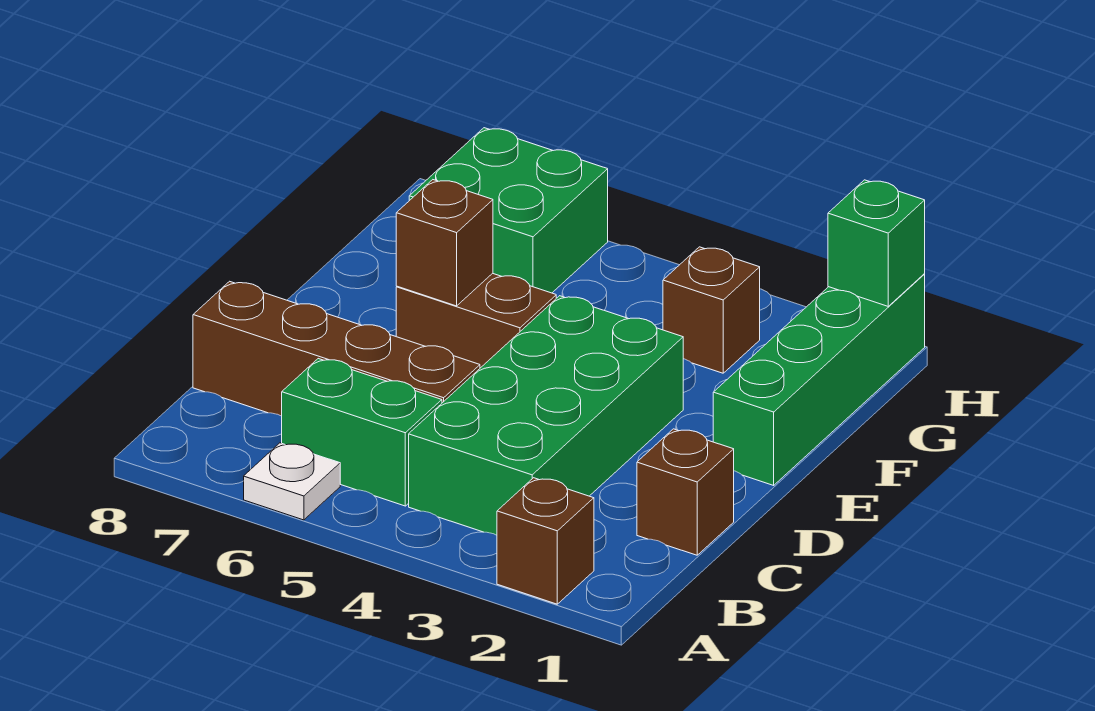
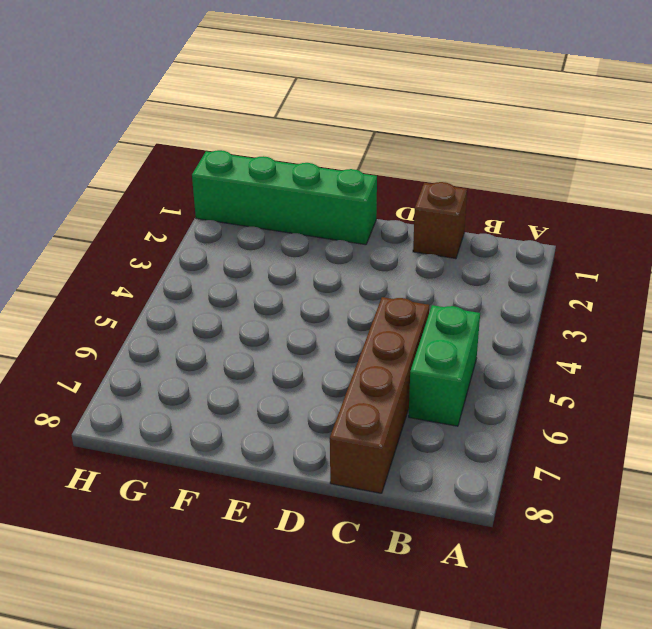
none -> brown 1x1 brick [497,478,594,604]
none -> white 1x1 plate [244,443,340,520]
none -> green 2x4 brick [409,296,683,535]

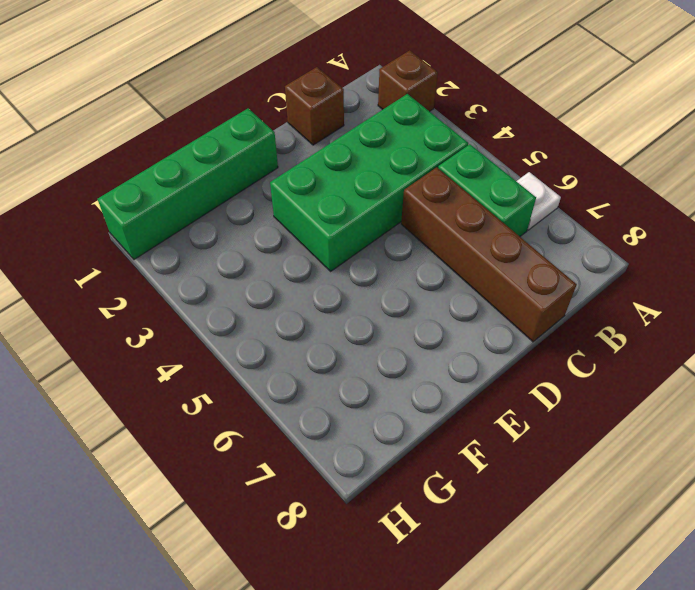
none -> brown 1x2 brick [396,273,556,368]
none -> brown 1x1 brick [663,247,760,373]
none -> green 2x2 brick [409,128,608,293]

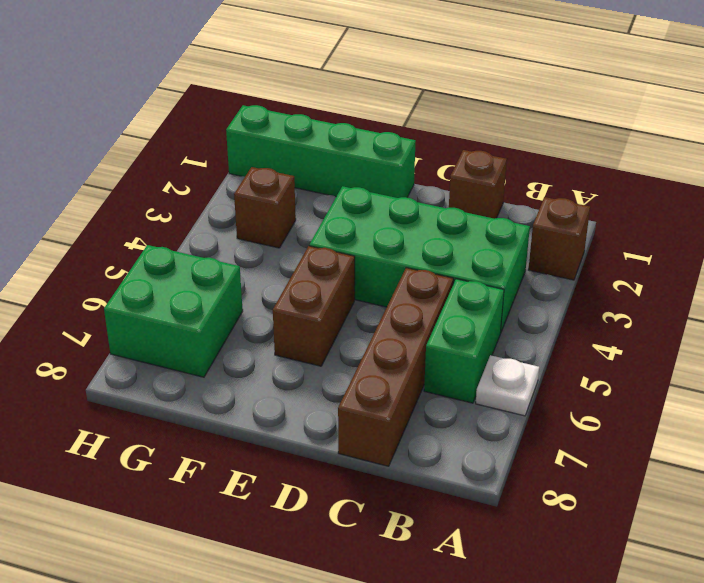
none -> brown 1x1 brick [396,180,493,306]
none -> green 1x1 brick [828,180,925,306]

